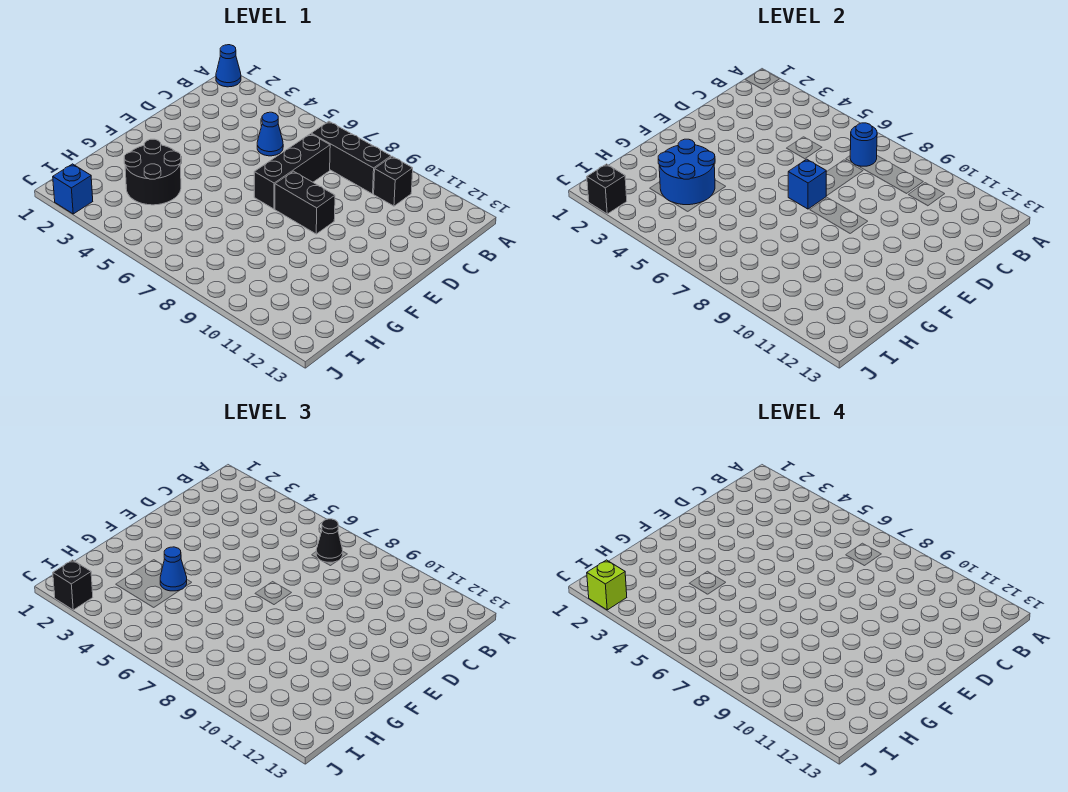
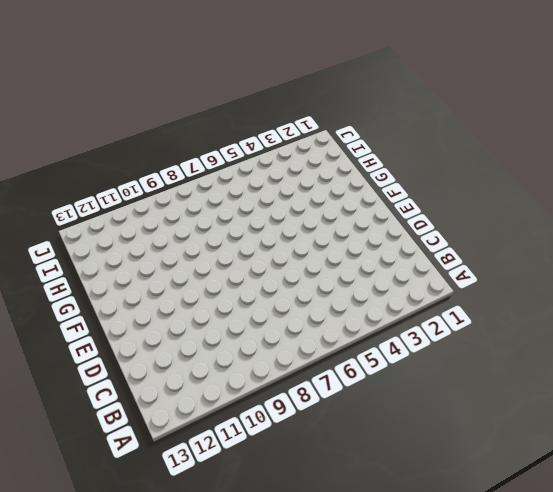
none -> blue 1x1 cone [216,45,241,87]
none -> black 1x3 brick [311,121,391,194]
none -> black 1x1 brick [374,156,413,206]

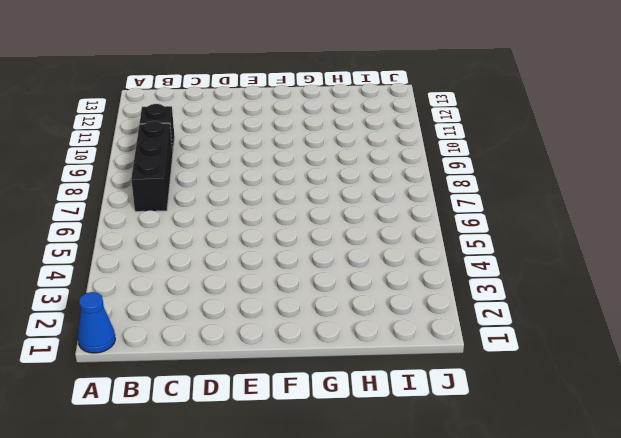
none -> blue 1x1 cone [257,112,283,156]
none -> black 1x3 brick [254,134,330,209]
none -> black 1x2 brick [275,171,335,234]

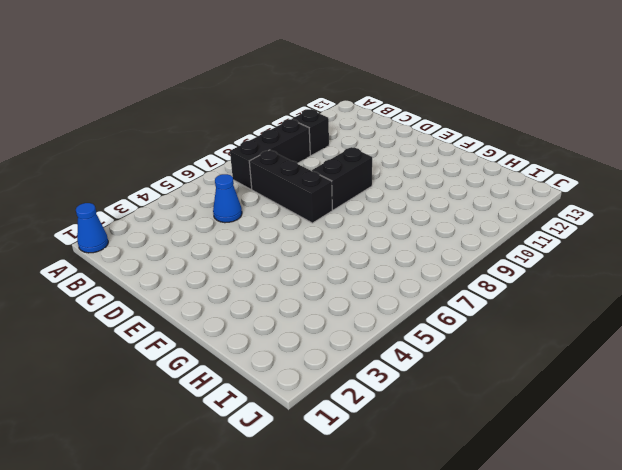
none -> black 2x2 round brick [124,139,181,205]
none -> blue 1x1 brick [53,164,93,214]
none -> blue 1x1 round brick [850,123,877,166]

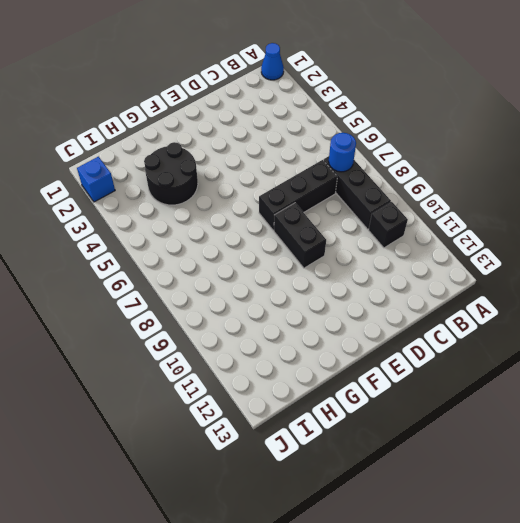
none -> blue 1x1 cone [257,112,283,156]
none -> blue 1x1 brick [788,159,826,209]
none -> blue 2x2 round brick [658,139,715,205]

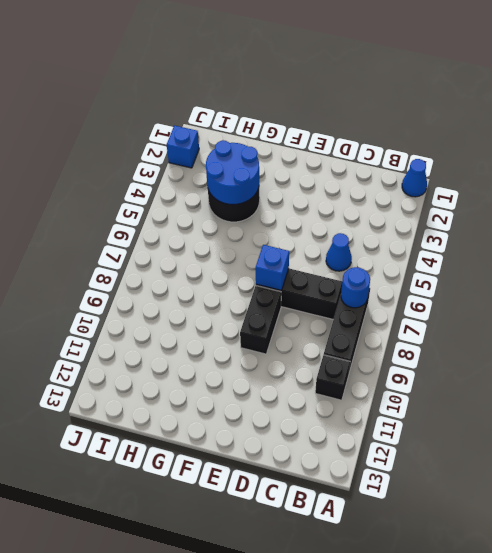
none -> black 1x1 brick [587,164,627,214]
none -> black 1x1 cone [316,519,343,562]
none -> blue 1x1 cone [160,547,187,591]

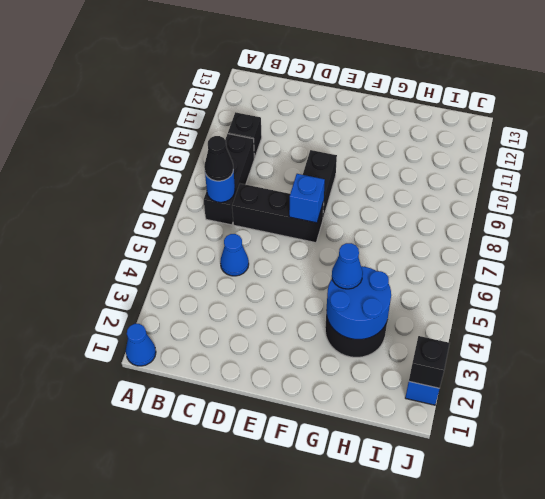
none -> black 1x1 brick [53,560,93,610]
none -> lime 1x1 brick [587,560,627,610]

